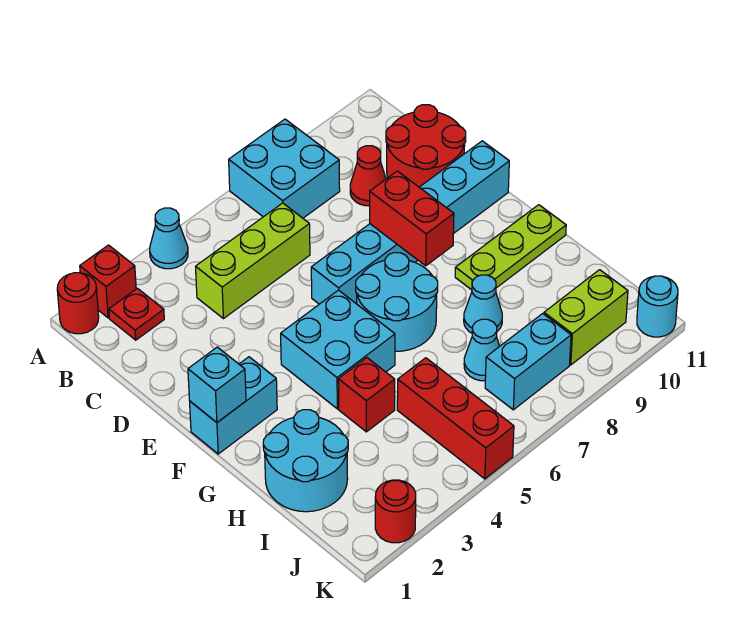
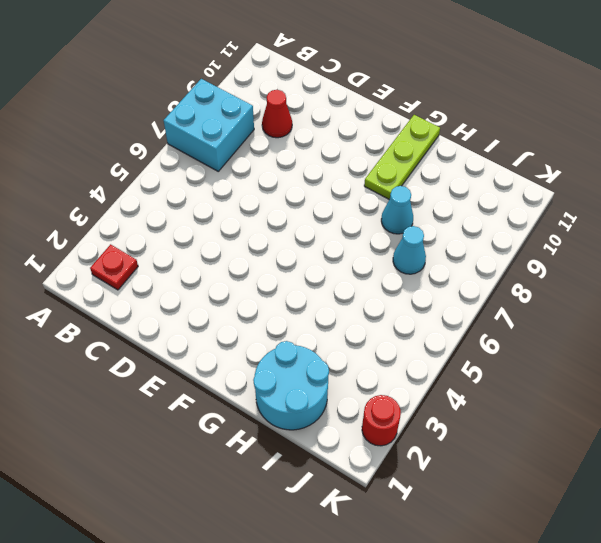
none -> red 1x1 round brick [57,273,99,334]
none -> red 1x1 brick [80,245,136,318]
none -> cyan 1x1 cone [150,208,188,269]

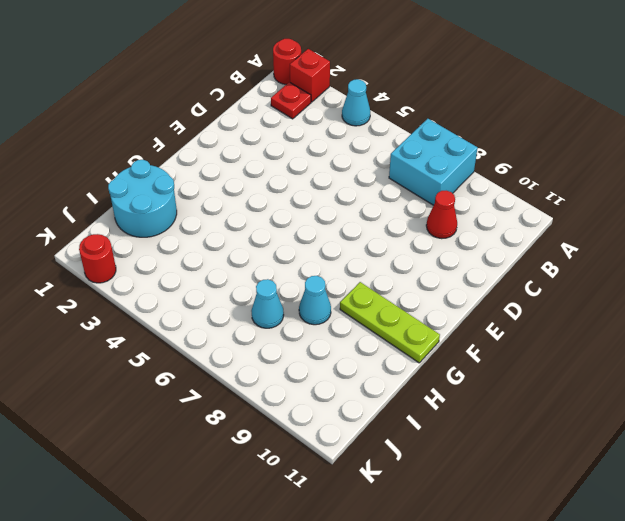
none -> lime 1x3 brick [196,203,310,319]
none -> red 2x2 round brick [386,105,466,187]
none -> cyan 1x6 brick [311,141,509,304]

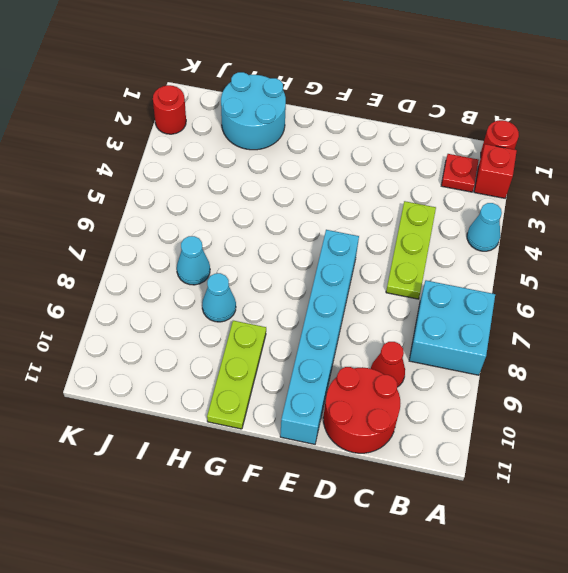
lime 1x3 plate [386,201,436,299] -> lime 1x3 brick [196,203,310,319]
none -> cyan 1x2 brick [190,357,277,454]
none -> cyan 2x2 brick [281,290,395,409]
none -> cyan 2x2 round brick [356,253,438,351]

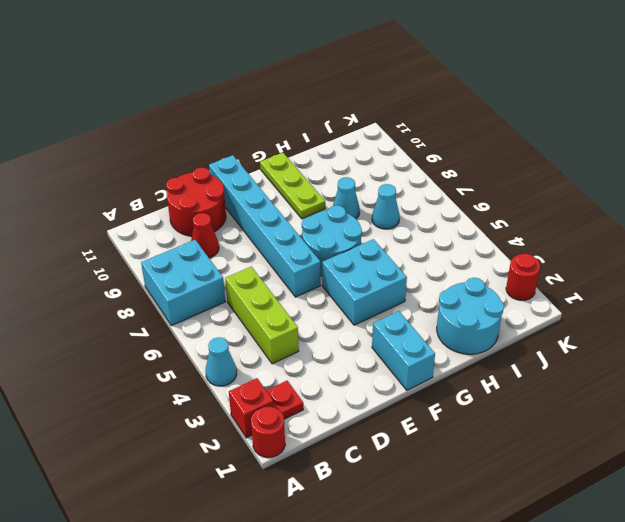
none -> red 1x1 brick [338,358,395,432]
none -> red 1x3 brick [397,358,514,479]
none -> cyan 1x2 brick [485,314,571,410]

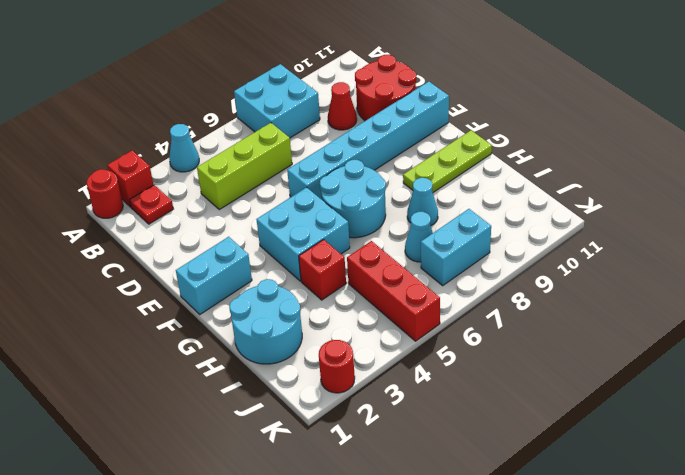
none -> lime 1x2 brick [544,270,628,365]
none -> cyan 1x1 round brick [637,276,678,337]
none -> red 1x2 brick [370,171,454,266]

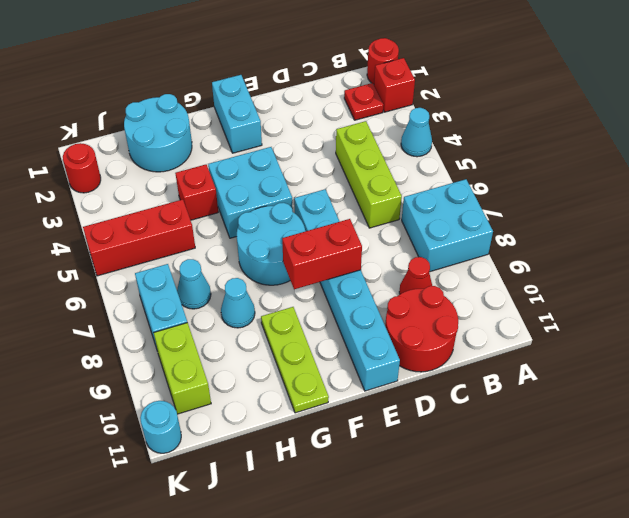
none -> cyan 1x1 brick [188,347,246,422]

